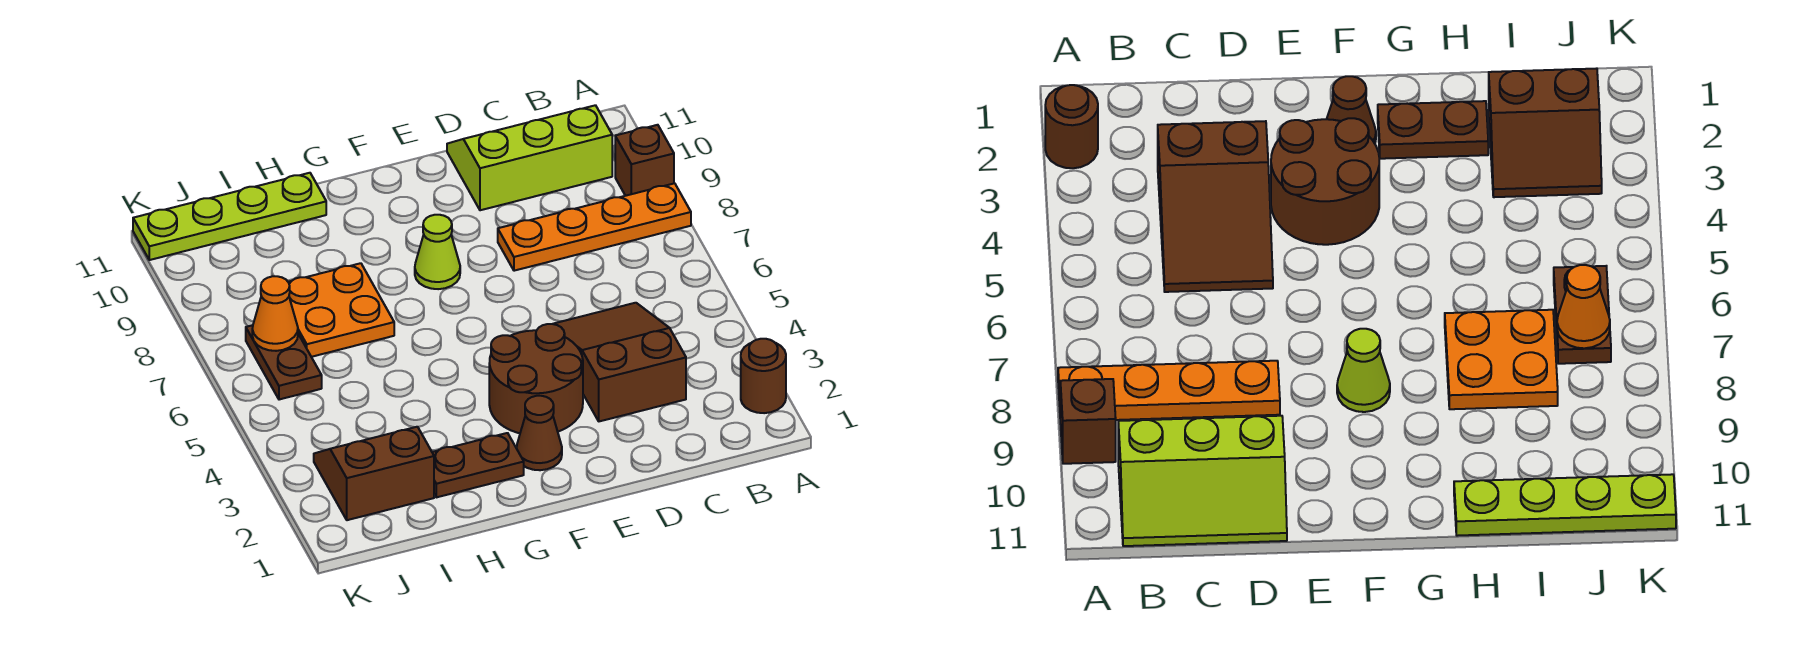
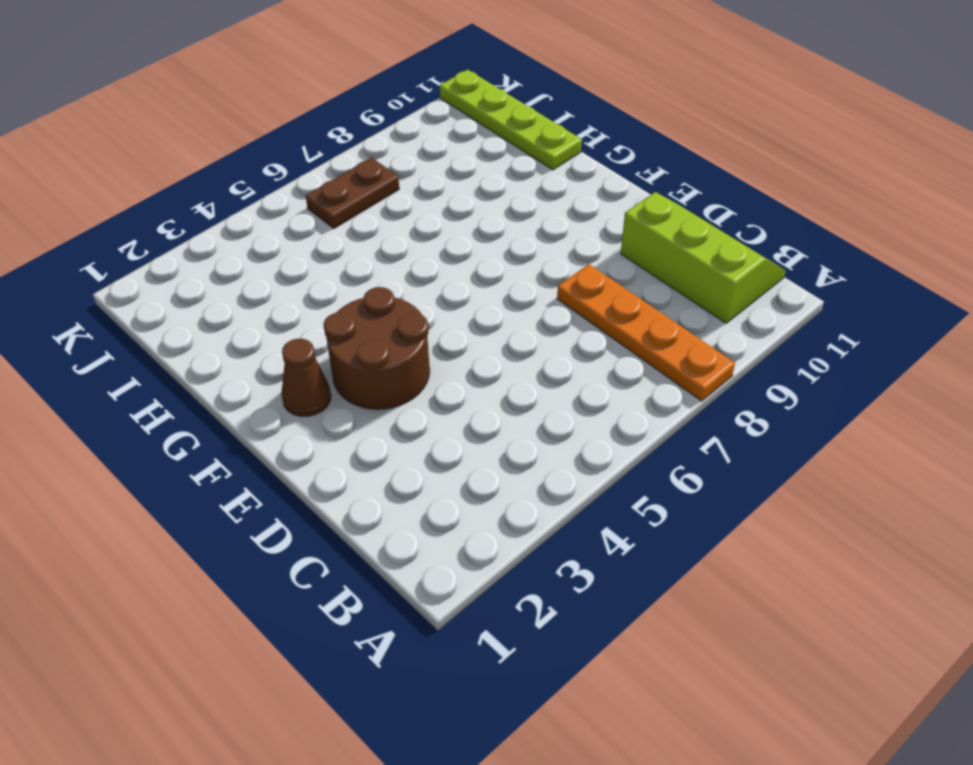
none -> brown 1x1 round brick [741,339,786,413]
none -> brown 1x1 brick [615,125,674,196]
none -> brown 2x3 slope [554,303,686,421]

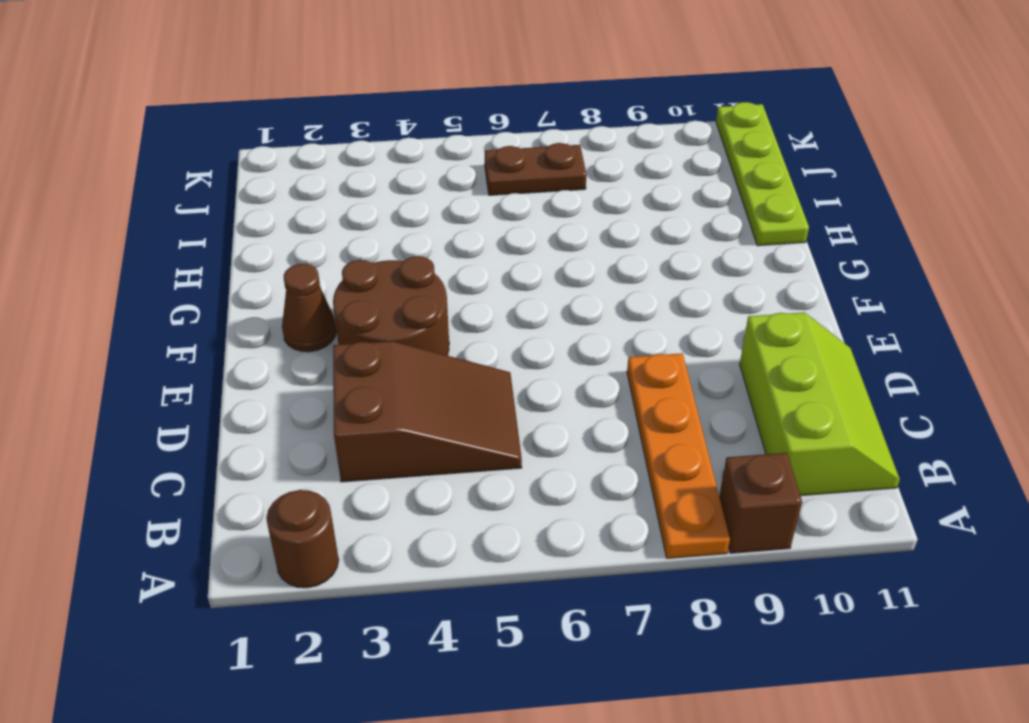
none -> lime 1x1 cone [415,215,460,289]
none -> brown 1x2 plate [432,433,524,497]
none -> orange 2x2 plate [289,263,394,357]

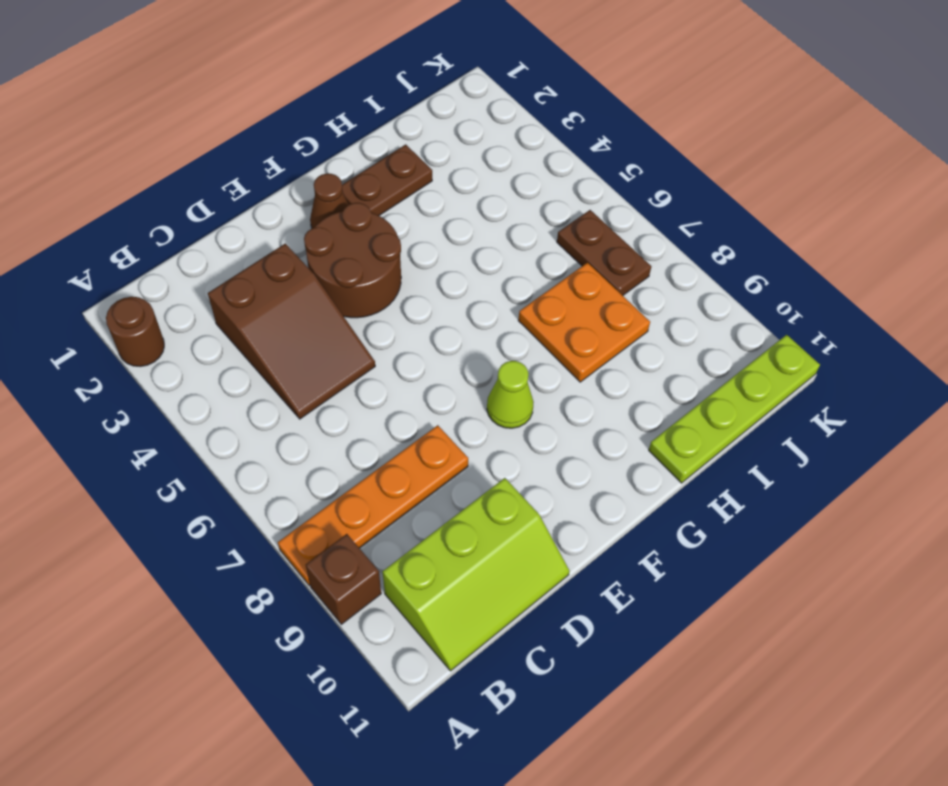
none -> brown 2x2 slope [314,427,434,520]
none -> orange 1x1 cone [252,276,298,351]

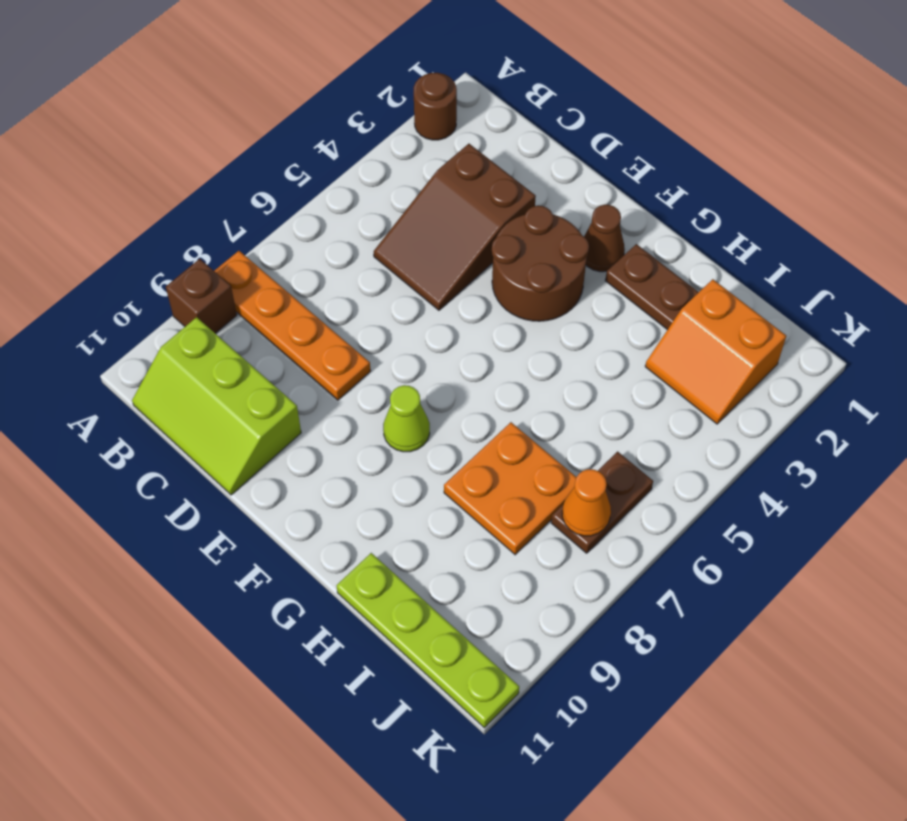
orange 2x2 slope [645,279,786,424] -> brown 2x2 slope [314,427,434,520]

